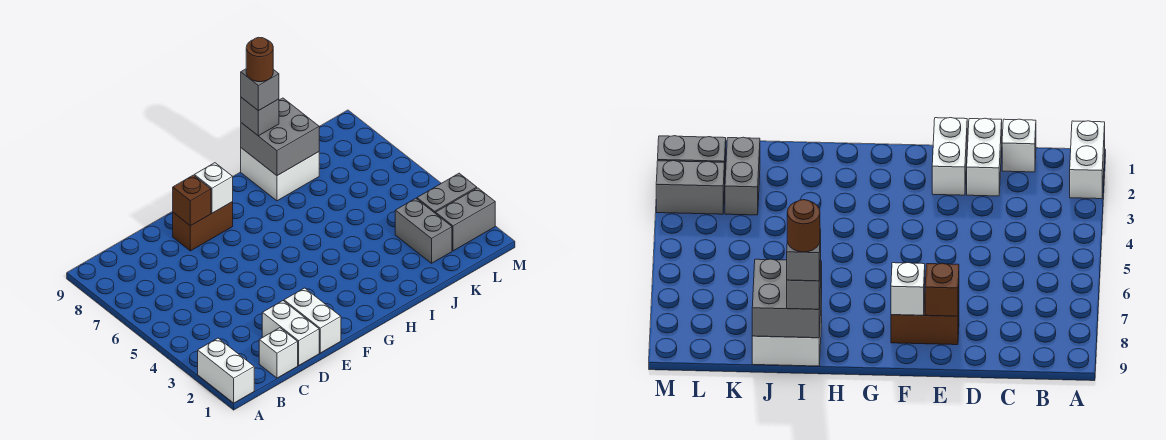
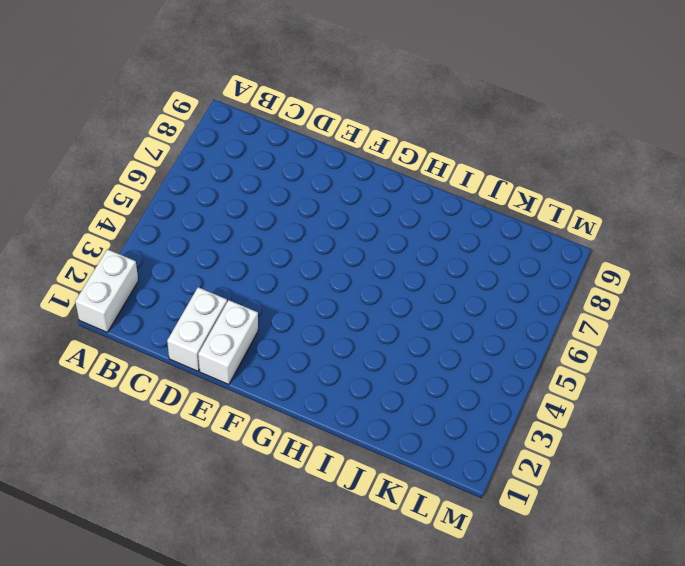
none -> white 1x1 brick [259,328,298,378]
none -> brown 1x2 brick [173,202,233,251]
none -> white 2x2 brick [241,148,319,201]

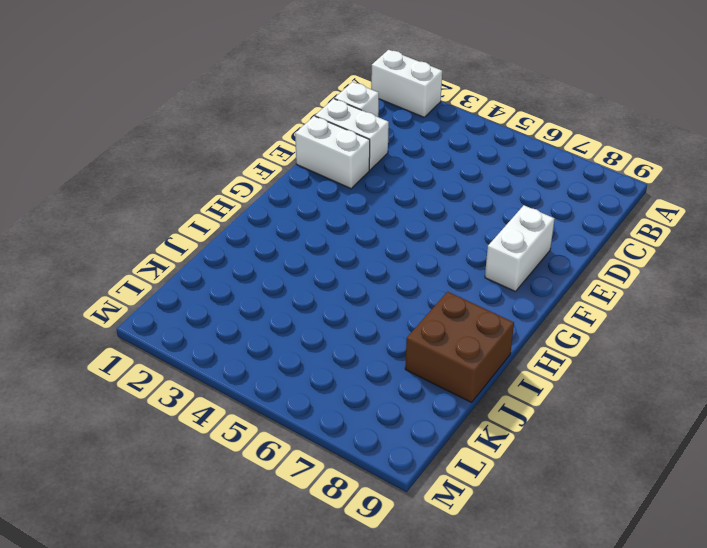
white 1x2 brick [485,205,554,292] -> brown 1x2 brick [173,202,233,251]
brown 2x2 brick [405,292,514,402] -> white 2x2 brick [241,148,319,201]
none -> grey 1x2 brick [395,198,452,263]
none -> grey 1x2 brick [435,188,495,251]
none -> grey 1x2 brick [417,173,477,213]

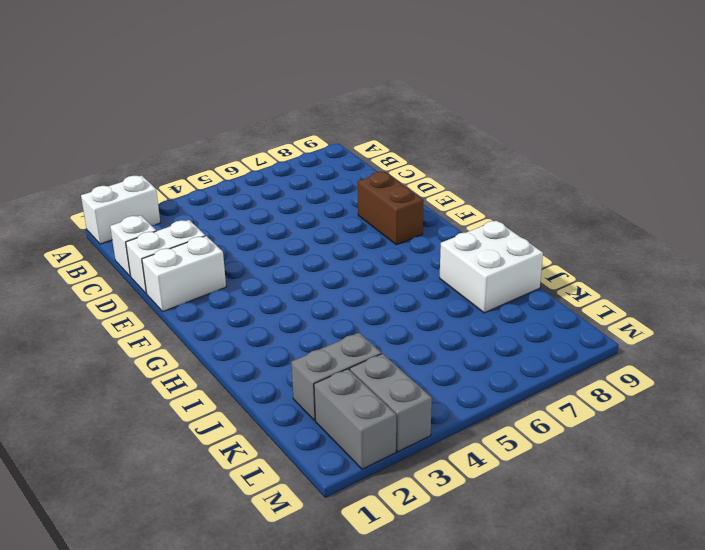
none -> brown 1x1 brick [173,175,211,226]
none -> white 1x1 brick [194,163,233,213]
none -> grey 2x2 brick [241,98,319,176]

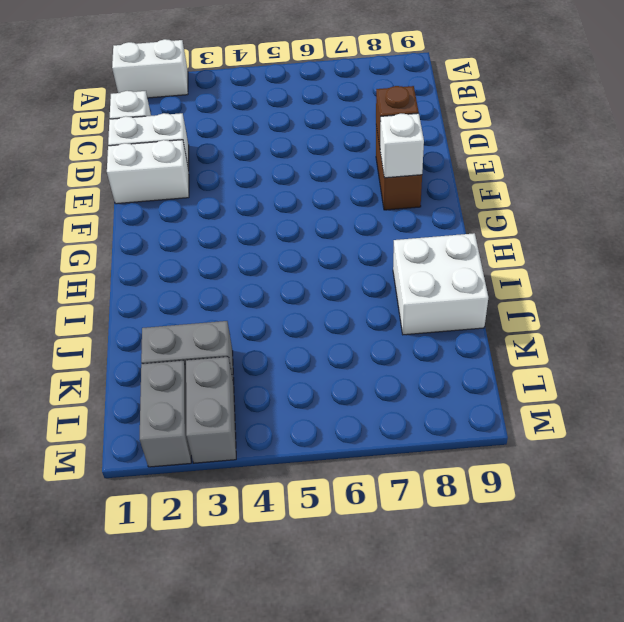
none -> grey 2x2 brick [241,98,319,176]
none -> grey 1x1 brick [241,97,279,136]
none -> grey 1x1 brick [241,69,279,111]

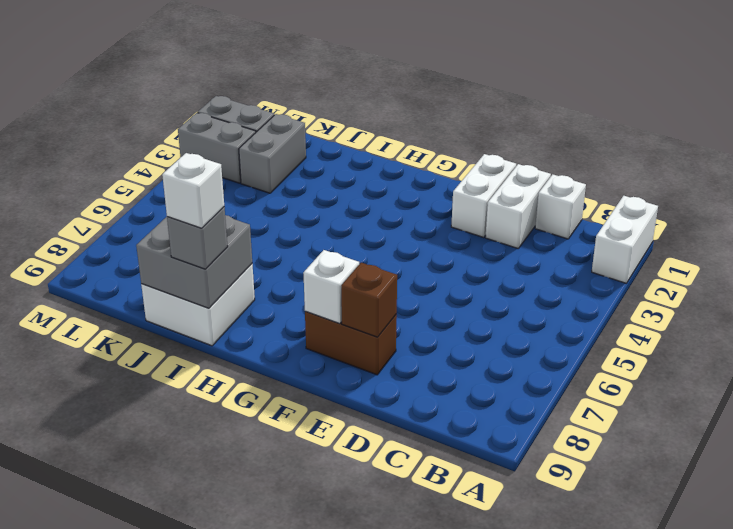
white 1x1 brick [162,153,224,228] -> grey 1x1 brick [241,69,279,111]
none -> brown 1x1 round brick [246,37,273,82]

